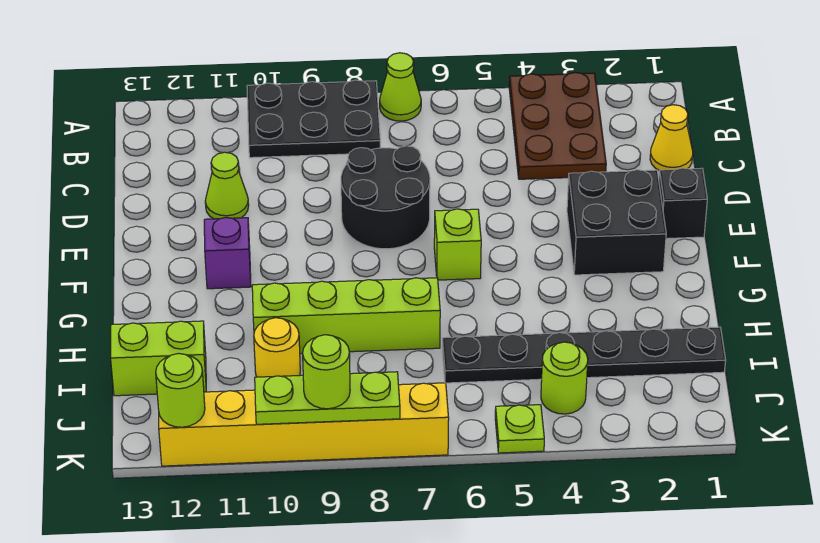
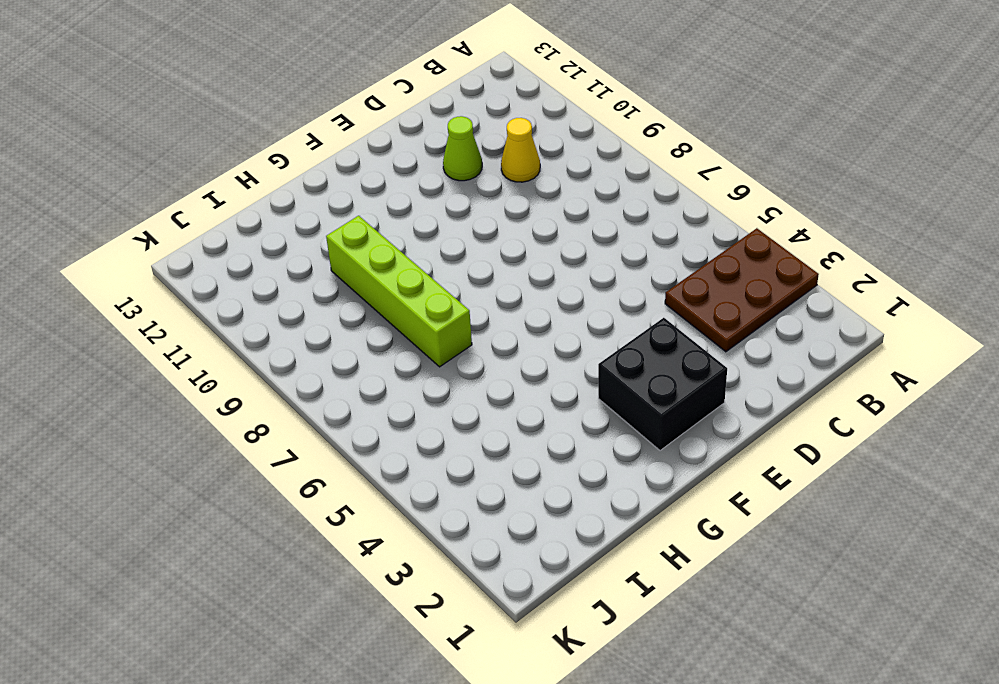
yellow 1x1 cone [501,118,540,182] -> yellow 1x1 cone moved to [650,105,693,171]
none -> lime 1x1 cone [380,53,421,121]
none -> black 2x3 plate [247,80,380,158]
none -> black 2x2 round brick [341,146,430,249]

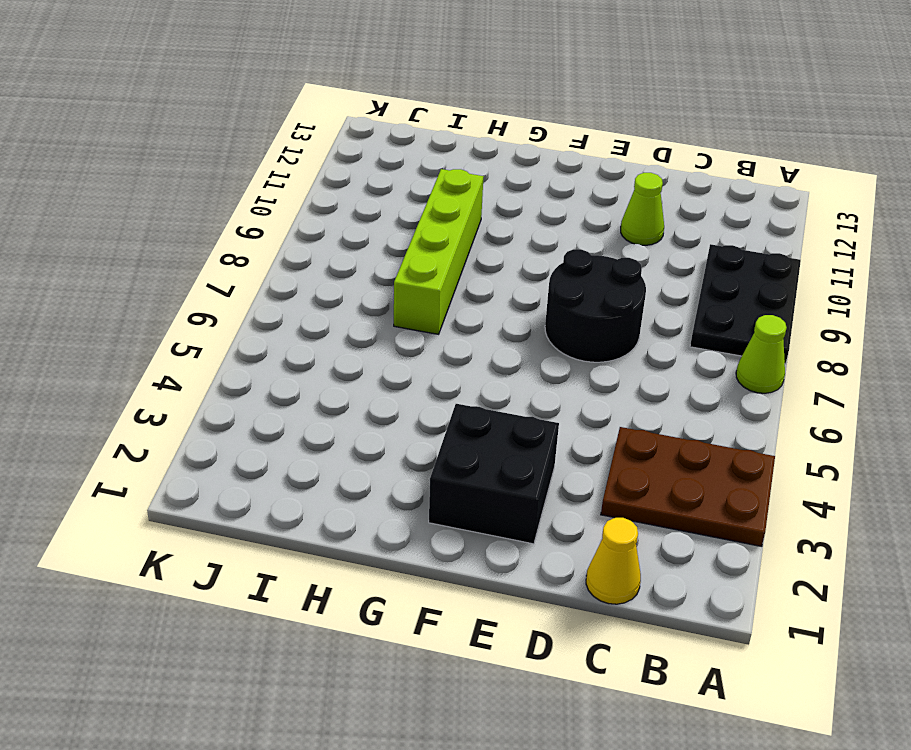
none -> black 1x1 brick [659,168,707,239]
none -> lime 1x1 brick [434,209,481,280]
none -> purple 1x1 brick [204,217,251,289]

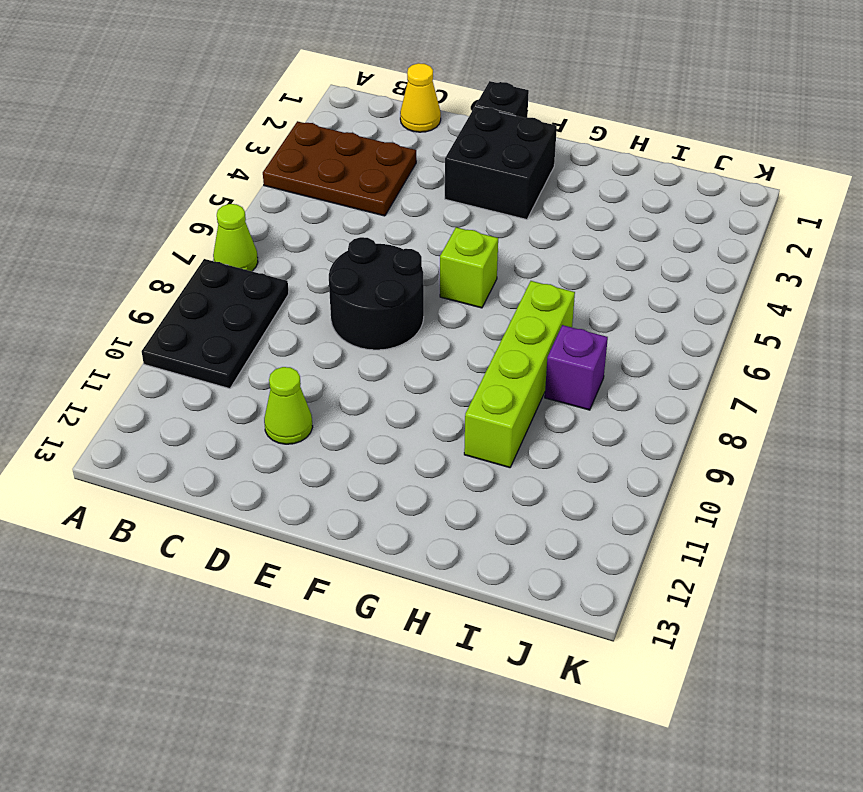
purple 1x1 brick [545,325,608,410] -> purple 1x1 brick moved to [204,217,251,289]
none -> black 1x6 plate [442,327,726,383]
none -> yellow 1x1 round brick [254,318,300,377]
none -> lime 1x2 brick [111,321,206,396]

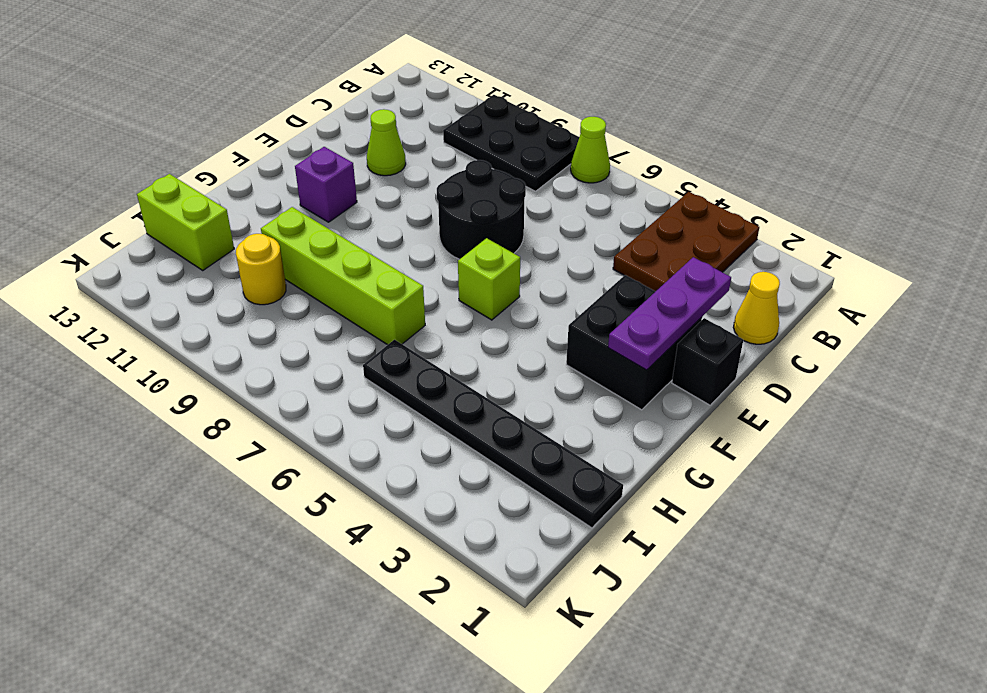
purple 1x3 plate [608,257,731,370] -> none
none -> lime 1x1 round brick [541,342,588,414]
none -> lime 1x1 plate [495,405,544,453]
none -> yellow 1x6 brick [159,383,449,466]

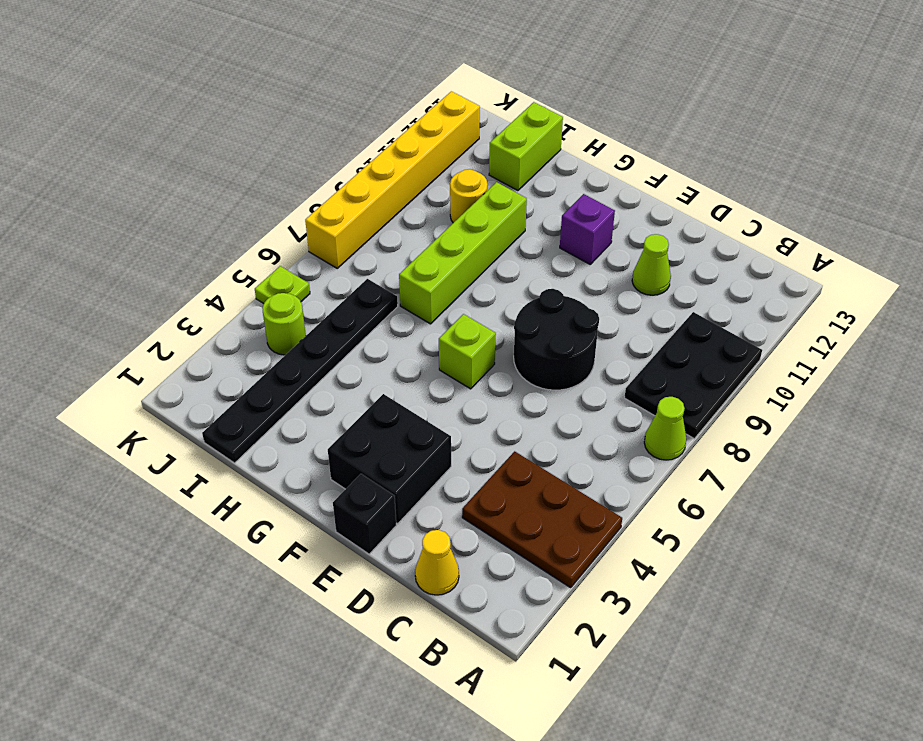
none -> lime 1x3 plate [255,372,400,424]
none -> lime 1x1 round brick [156,353,205,427]
none -> lime 1x1 round brick [303,335,350,409]

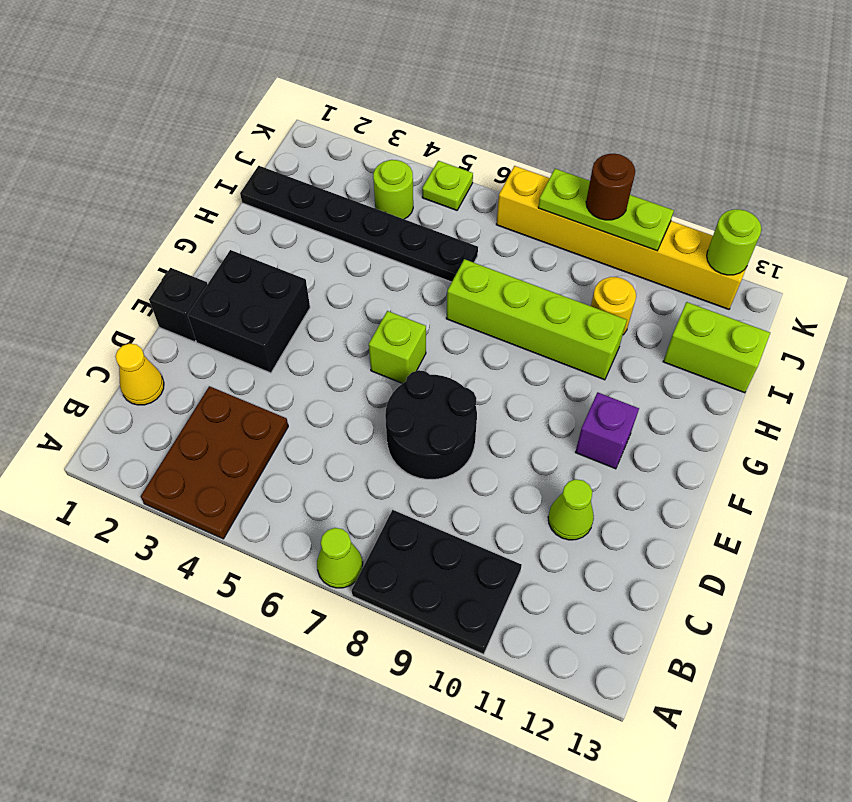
brown 1x1 round brick [586,154,635,220] -> lime 1x1 round brick [303,335,350,409]

